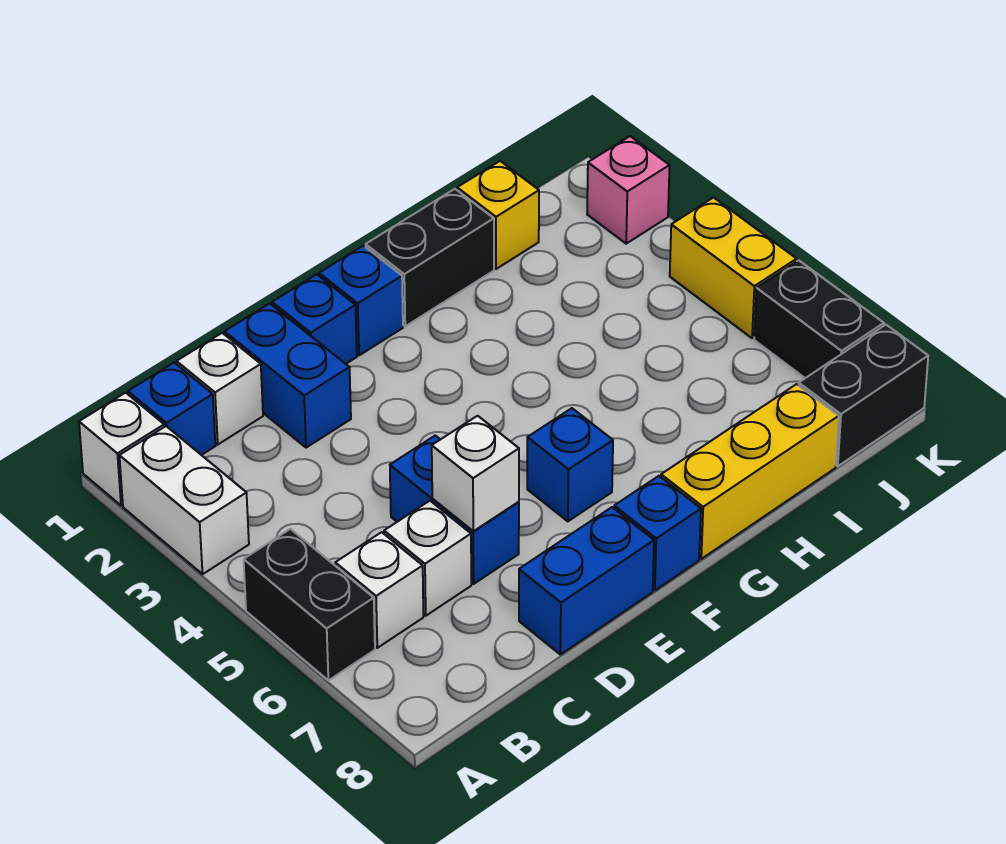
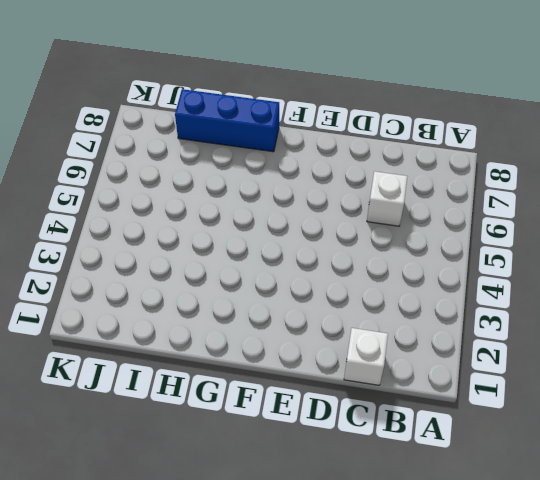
blue 1x3 brick [175,89,279,152] -> yellow 1x3 brick [661,384,839,559]
none -> white 1x1 brick [79,393,164,506]
none -> white 1x2 brick [119,426,249,574]
none -> black 1x2 brick [244,529,375,680]

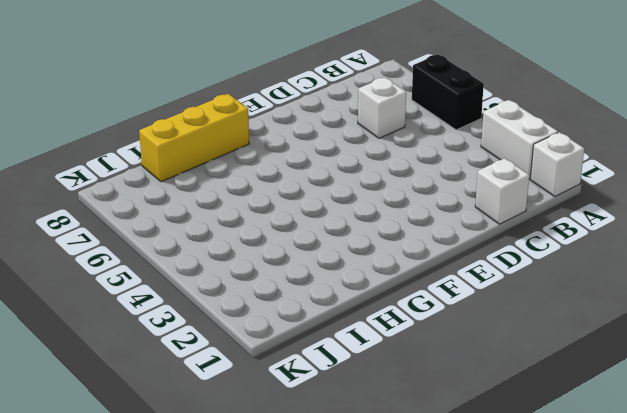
none -> blue 1x1 brick [128,363,215,455]
none -> white 1x1 brick [335,532,423,648]
none -> blue 1x2 brick [225,303,351,448]

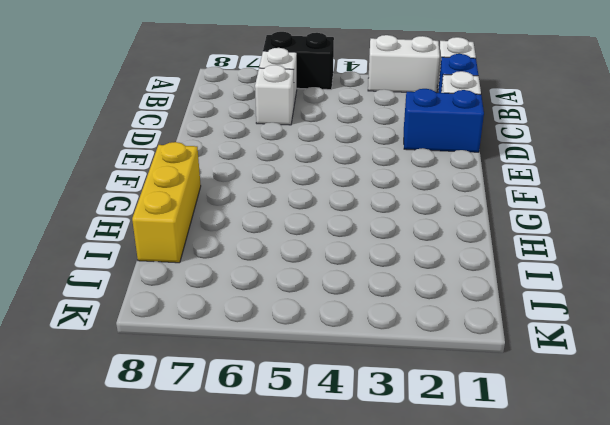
none -> blue 1x2 brick [390,436,519,584]
none -> blue 1x2 brick [519,507,654,655]
none -> blue 1x1 brick [272,274,357,364]

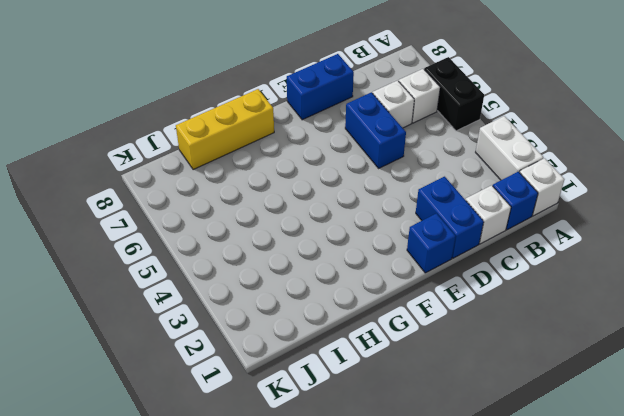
none -> blue 1x1 brick [319,246,403,355]
none -> blue 1x1 brick [527,408,613,521]
none -> blue 1x1 brick [614,476,701,590]

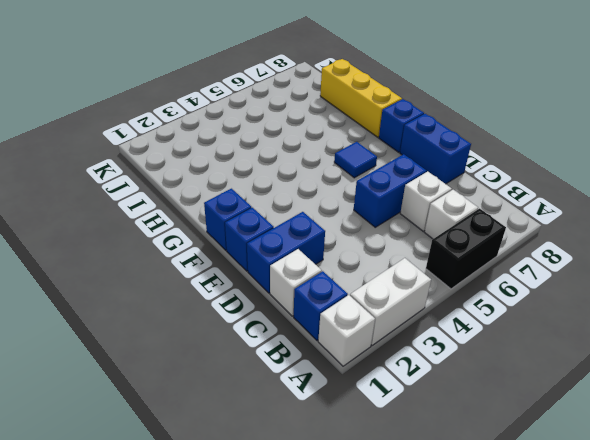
blue 1x1 tile [334,142,377,178] -> blue 1x1 brick [527,408,613,521]
none -> black 1x2 brick [366,189,494,326]
none -> yellow 1x1 brick [457,161,539,269]
none -> black 1x2 brick [799,325,928,466]

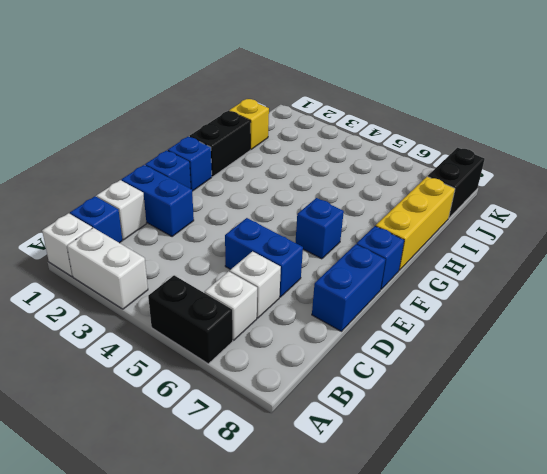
none -> pink 1x1 brick [587,136,670,244]
none -> yellow 1x2 brick [670,198,797,338]
none -> black 1x2 brick [754,260,884,378]

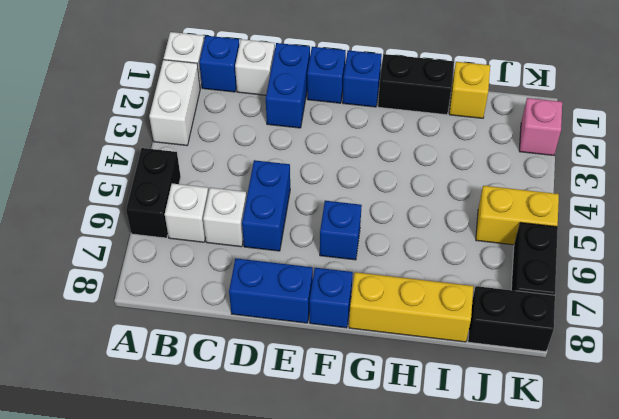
yellow 1x2 brick [476,186,559,245] -> yellow 1x2 brick turned to [670,198,797,338]
none -> white 1x1 brick [432,416,519,531]

